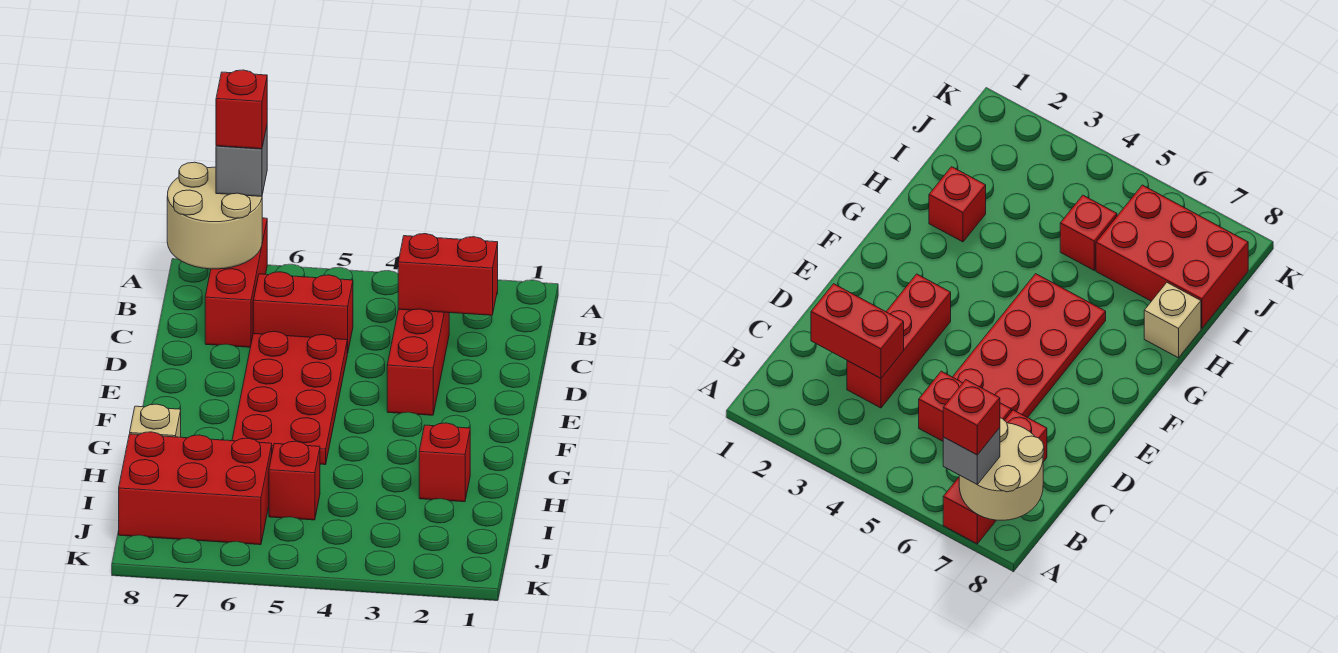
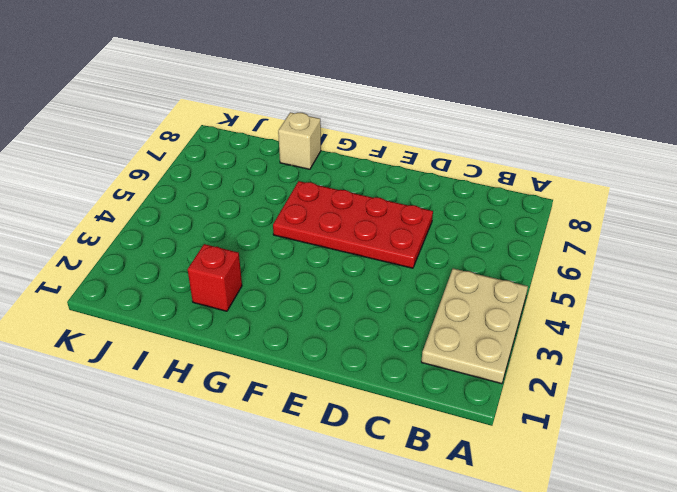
tan 2x3 plate [421,269,528,384] -> none
none -> red 1x3 brick [205,218,267,347]
none -> red 1x3 brick [387,309,449,415]
none -> red 1x2 brick [253,272,353,353]

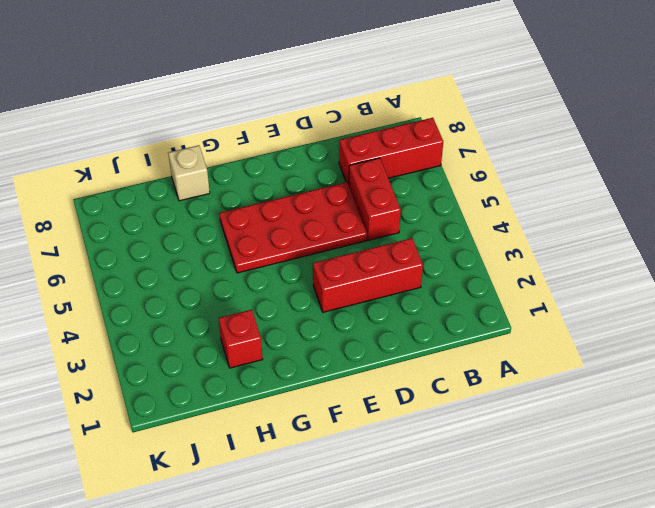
none -> red 1x1 brick [269,441,320,520]
none -> red 2x3 brick [119,432,272,545]
none -> tan 2x2 round brick [167,162,262,269]

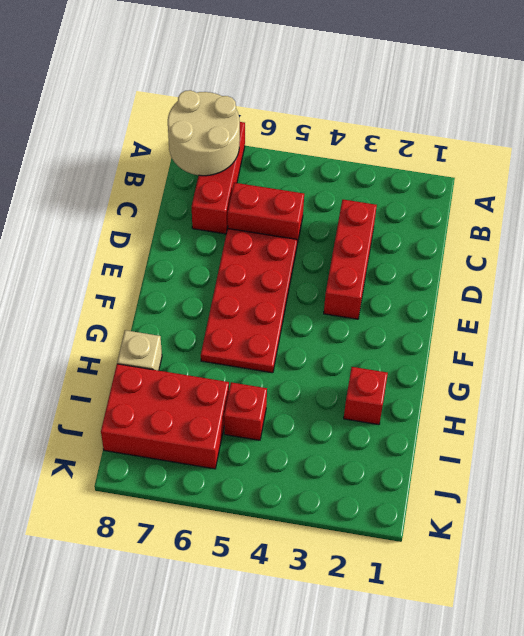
none -> red 1x2 brick [398,234,498,315]
none -> grey 1x1 brick [216,127,267,196]
none -> red 1x1 brick [216,70,267,149]

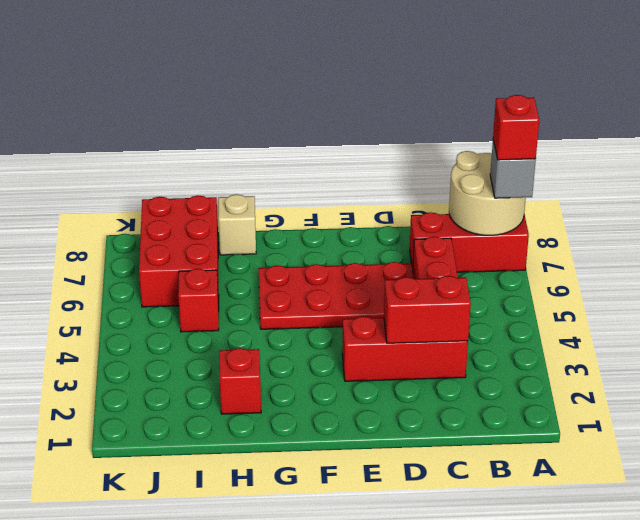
red 1x2 brick [384,276,471,343] -> red 1x2 brick turned to [398,234,498,315]

